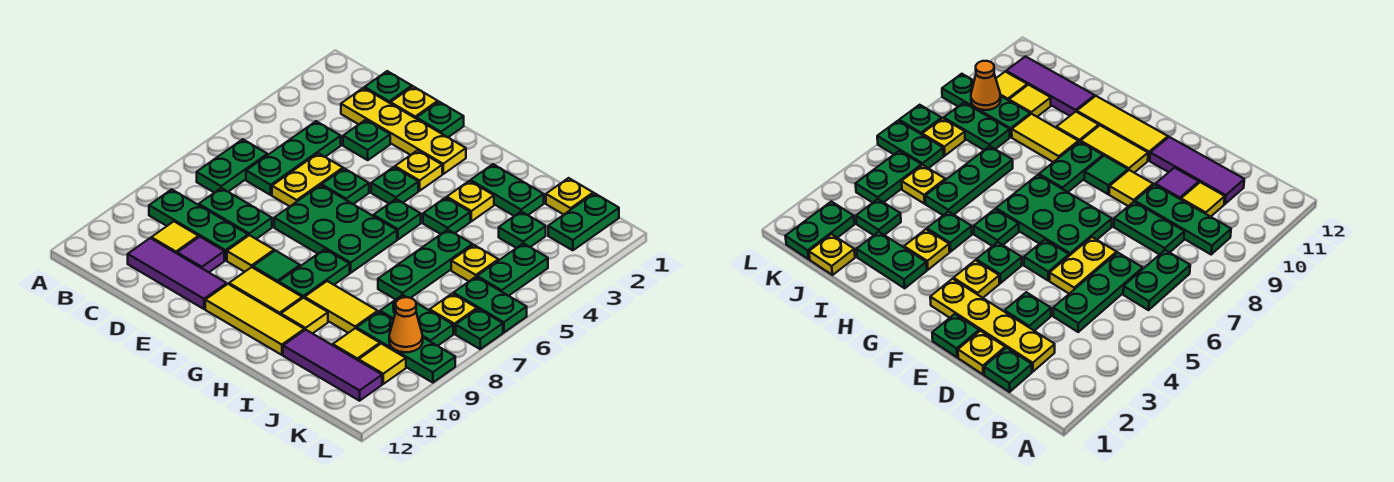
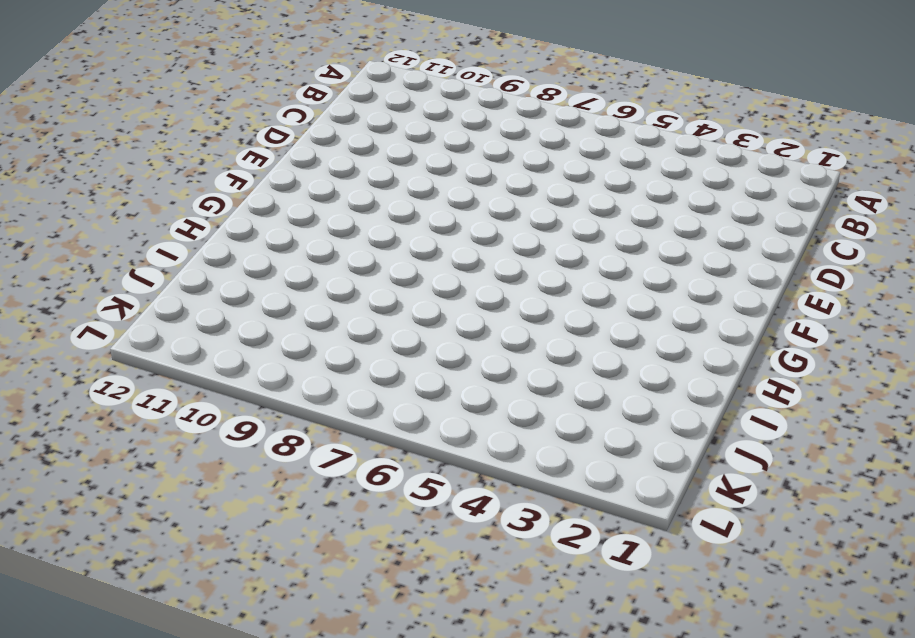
none -> green 1x2 plate [197,139,267,193]
none -> green 1x3 plate [149,189,248,260]
none -> green 1x1 plate [365,71,412,103]
none -> yellow 1x4 plate [341,88,466,174]

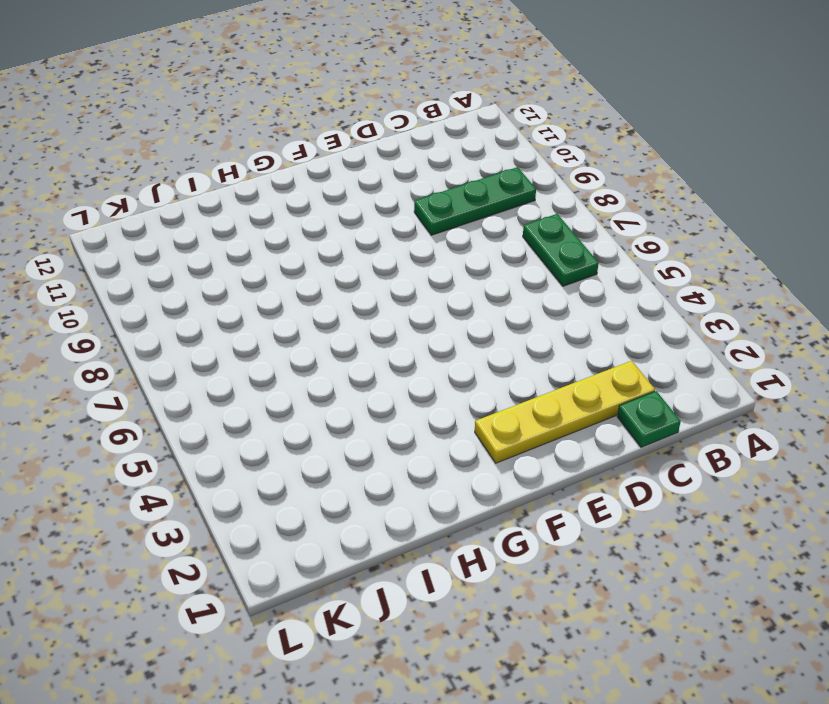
none -> green 1x3 plate [246,121,341,195]
none -> green 1x2 plate [199,188,272,239]
none -> yellow 1x1 tile [151,222,199,253]
none -> purple 1x3 tile [128,238,227,309]

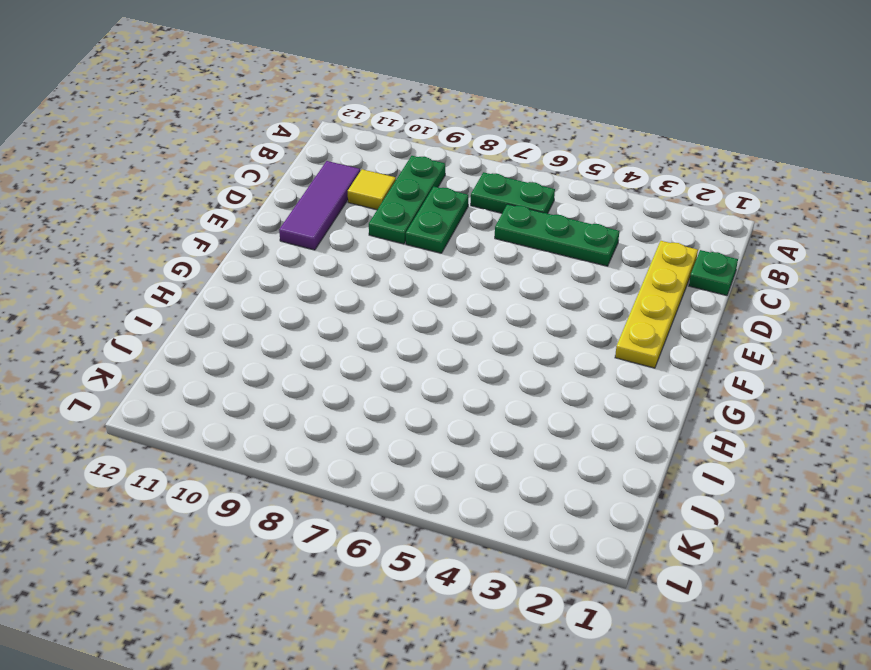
none -> yellow 1x1 plate [391,86,438,118]
none -> green 1x1 plate [343,120,390,160]
none -> yellow 1x2 plate [272,153,343,206]
none -> purple 1x1 tile [177,237,224,272]

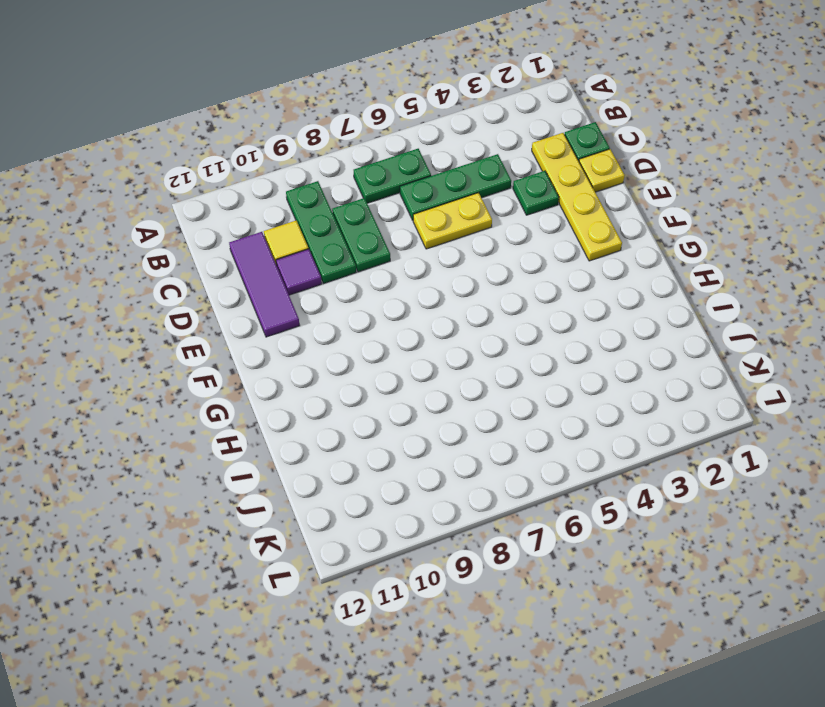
none -> green 1x1 plate [416,102,464,137]
none -> green 1x1 plate [322,168,369,204]
none -> green 2x3 plate [274,185,397,273]
none -> yellow 1x1 tile [227,235,274,272]

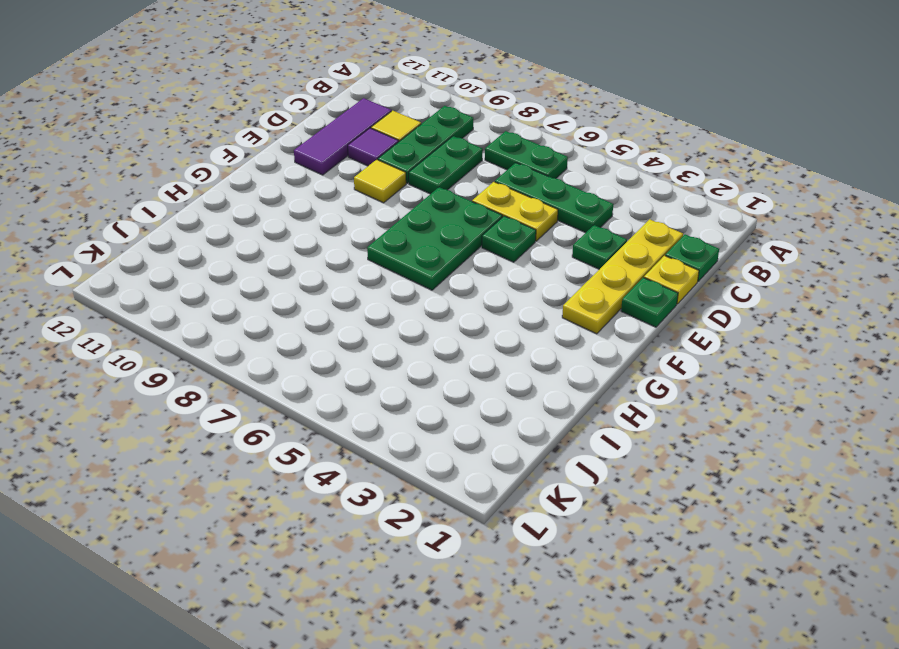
none -> yellow 1x1 plate [395,150,442,191]
none -> green 1x1 plate [371,167,418,204]
none -> green 1x1 tile [253,250,300,283]
none -> yellow 1x2 tile [229,267,302,315]

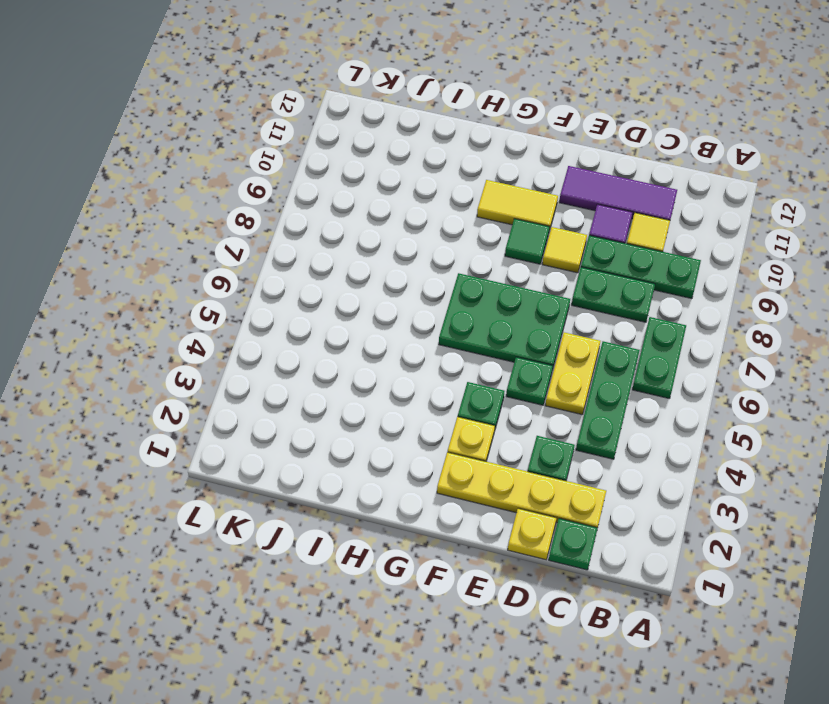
none -> green 1x1 plate [416,102,464,137]
none -> yellow 1x3 tile [205,284,304,355]
none -> green 1x1 plate [373,199,421,239]
none -> green 1x2 plate [279,249,350,298]

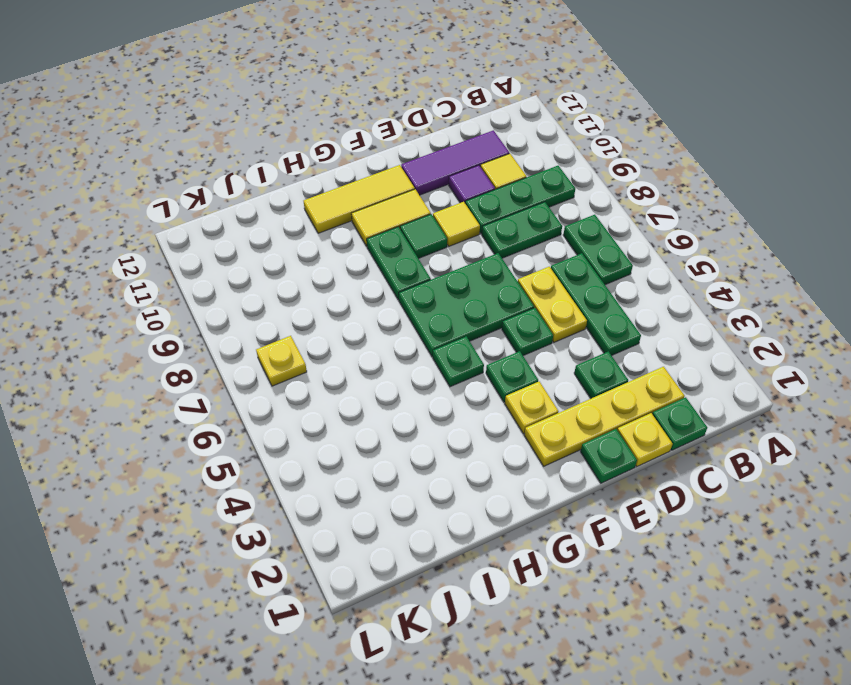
none -> green 1x2 plate [470,164,544,216]
none -> yellow 1x1 plate [447,181,494,221]
none -> green 1x1 plate [423,198,470,234]
none -> yellow 1x2 tile [305,281,378,333]

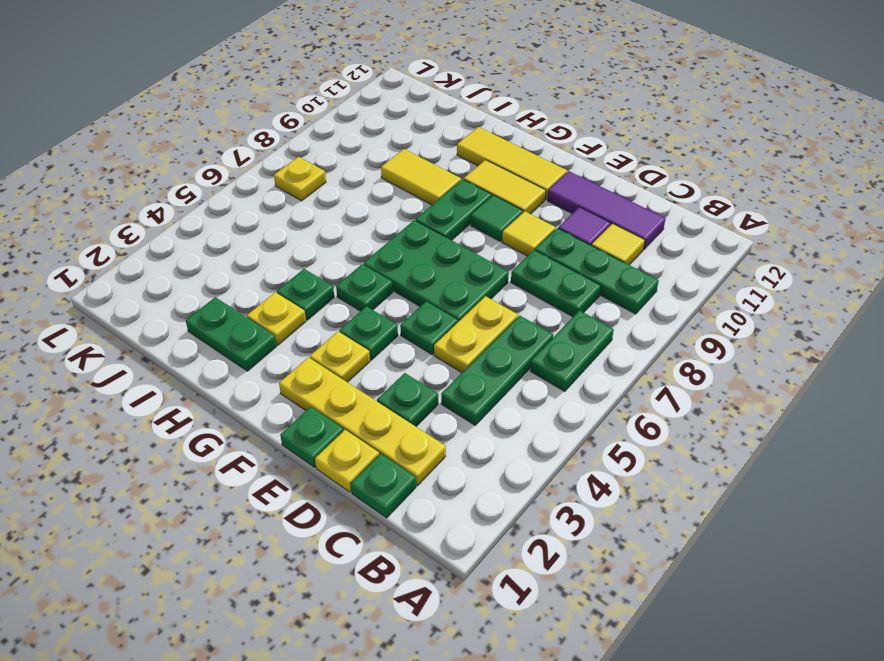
none -> yellow 1x1 tile [281,298,328,334]
none -> green 1x3 plate [378,230,473,300]
none -> purple 1x3 tile [283,330,382,401]
none -> yellow 1x1 plate [546,178,593,215]

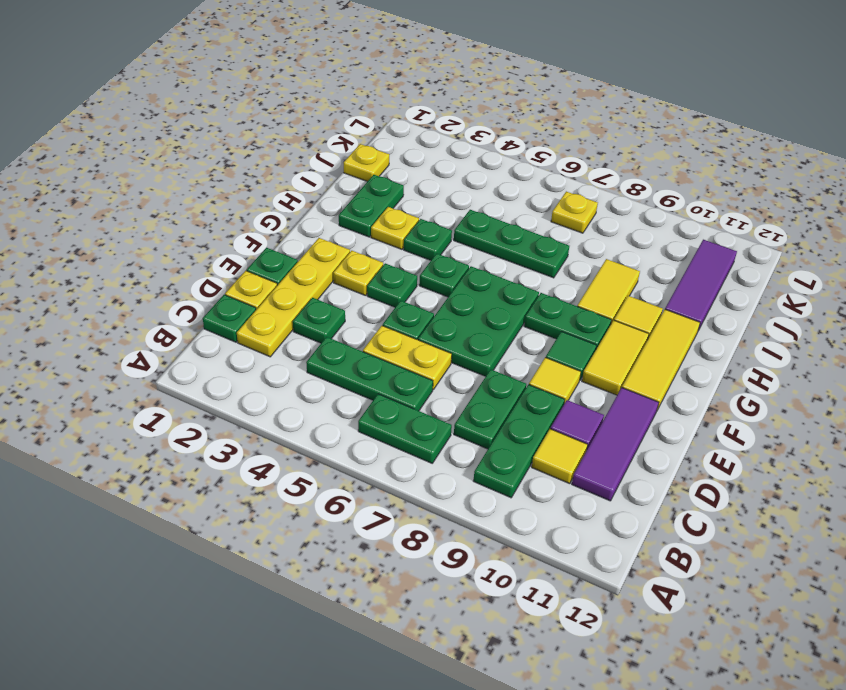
none -> green 1x1 plate [499,211,546,248]
none -> yellow 1x1 plate [451,245,498,281]
none -> green 1x2 plate [380,295,453,346]
none -> green 1x3 plate [356,312,455,383]

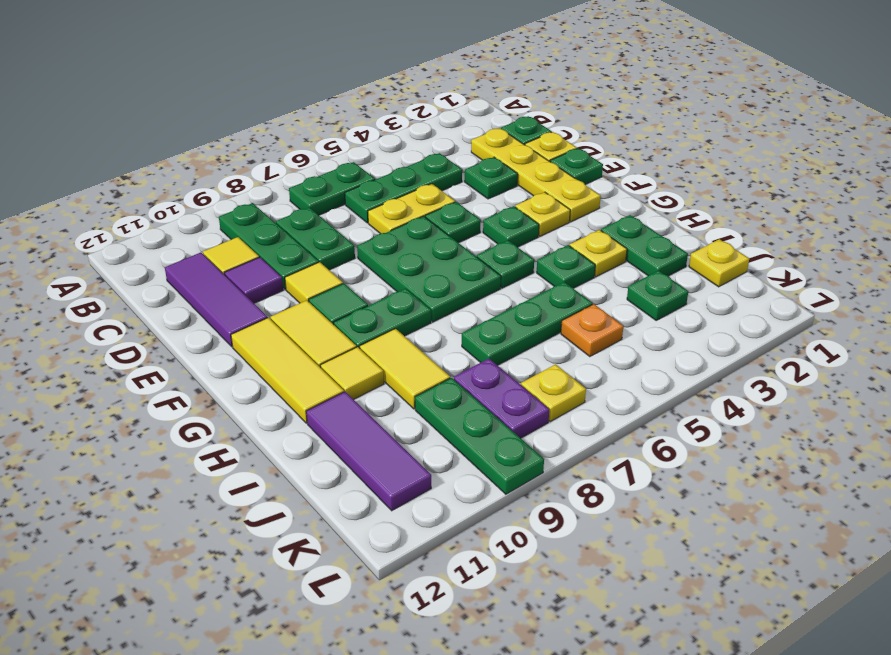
orange 1x1 plate [561,304,623,357] -> yellow 1x1 plate [451,245,498,281]
purple 1x2 plate [454,359,549,438] -> green 1x2 plate [380,295,453,346]
none -> yellow 1x1 tile [333,328,380,361]
none -> green 1x2 plate [548,193,619,250]
none -> green 1x2 plate [477,243,548,296]
none -> green 1x2 plate [453,277,527,332]

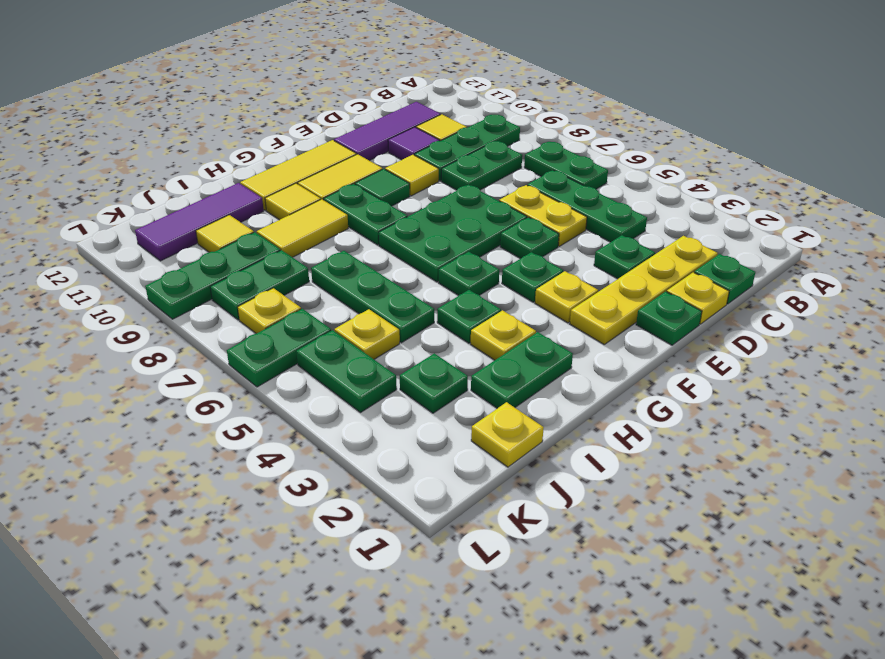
none -> green 1x2 plate [548,193,619,250]
none -> yellow 1x1 tile [359,344,406,384]
none -> green 1x1 plate [456,309,503,349]
none -> orange 1x1 cone [389,297,423,352]

